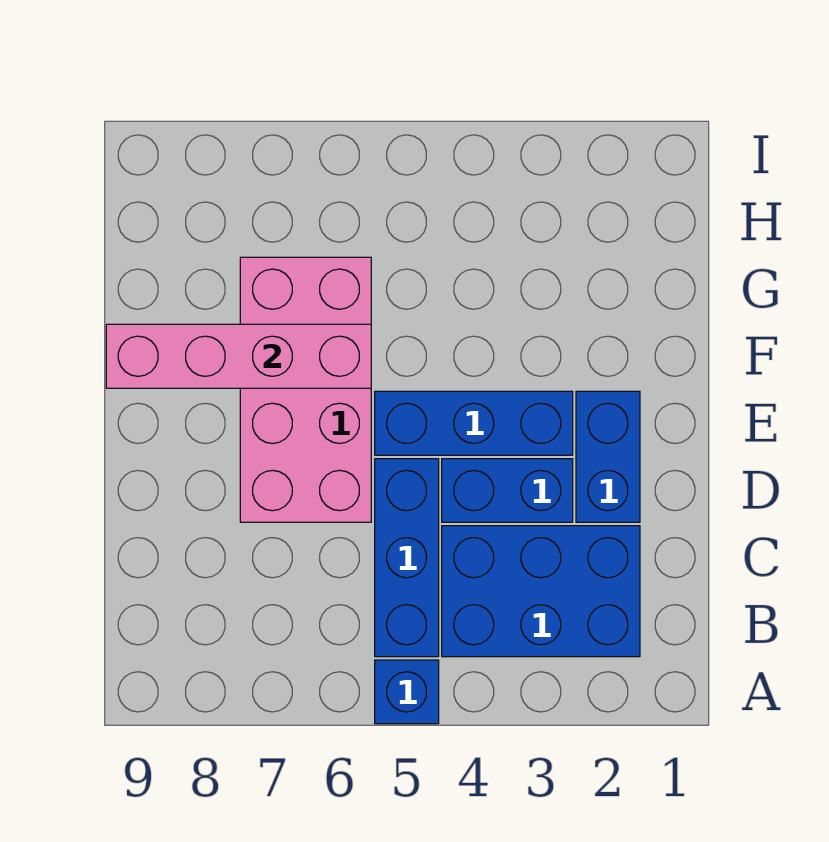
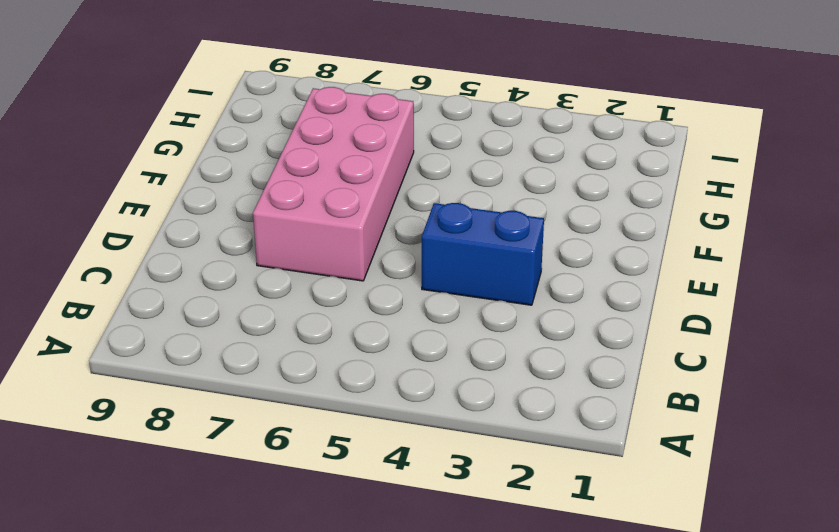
none -> blue 1x1 brick [375,660,439,724]
none -> blue 2x3 brick [442,526,640,657]

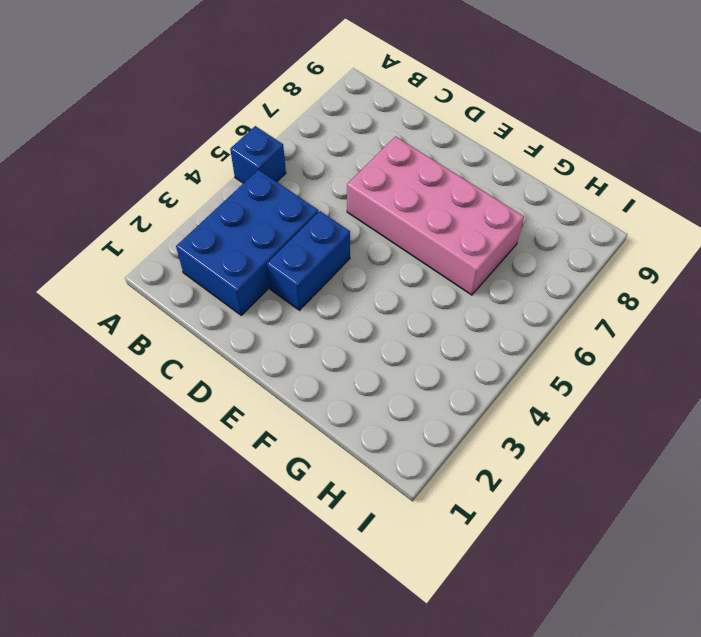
none -> blue 1x3 brick [375,459,439,657]
none -> blue 1x2 brick [576,391,640,522]

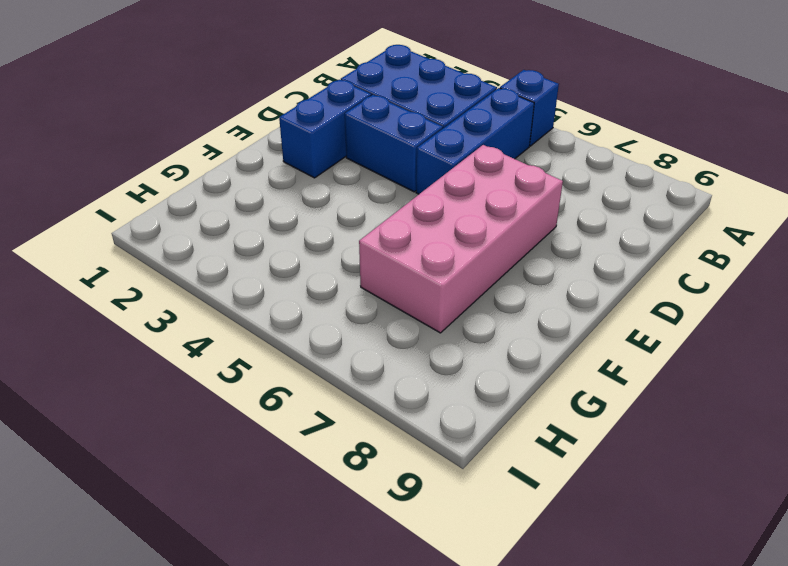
none -> blue 1x3 brick [375,391,573,455]
none -> pink 1x4 brick [106,324,371,388]

